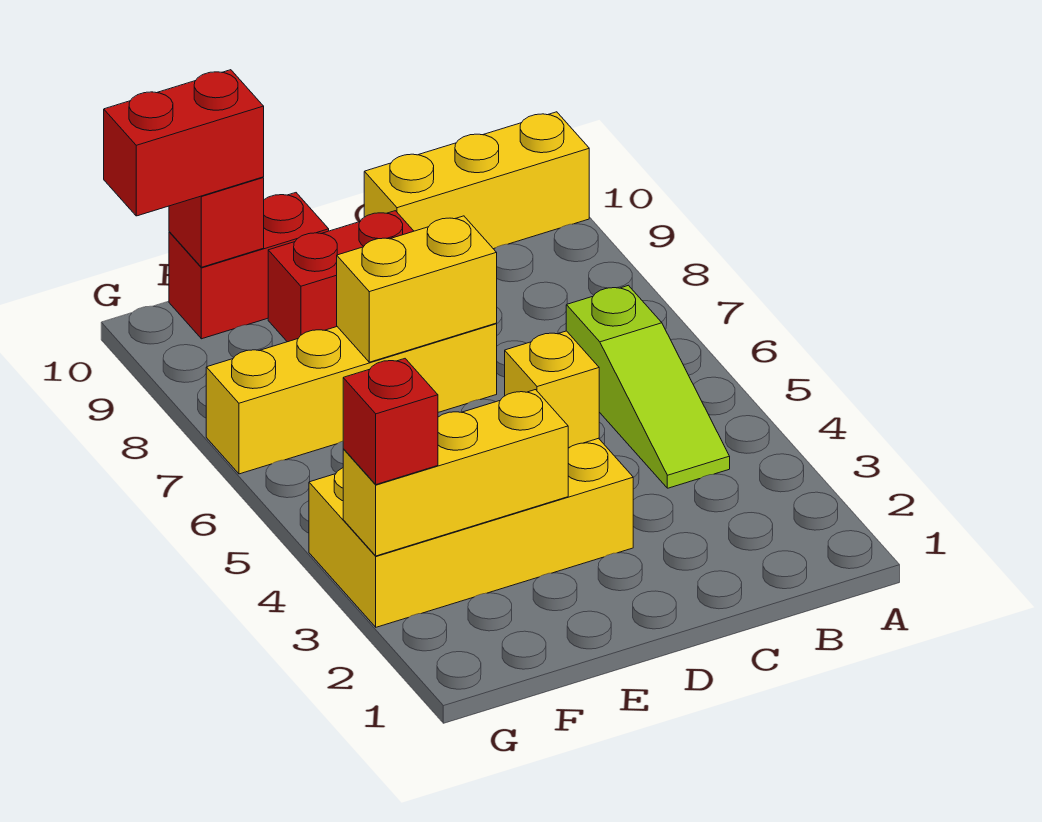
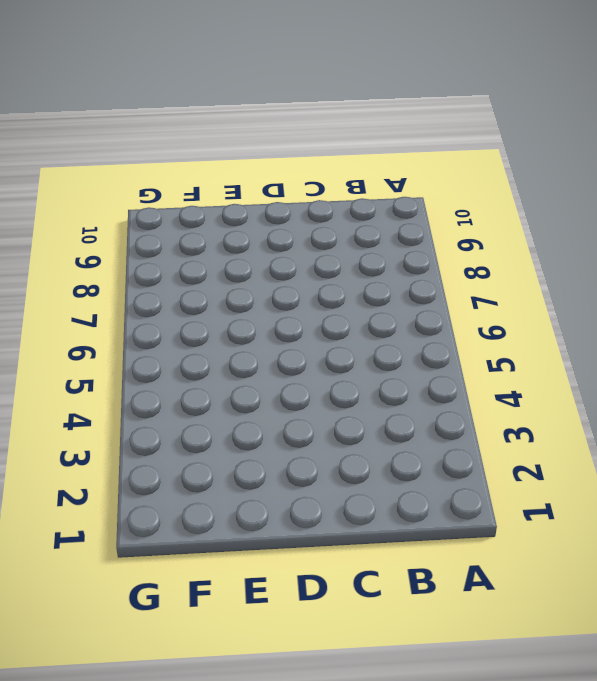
none -> yellow 1x3 brick [364,112,589,249]
none -> lime 1x3 slope [566,285,730,488]
none -> yellow 2x4 brick [309,438,633,627]

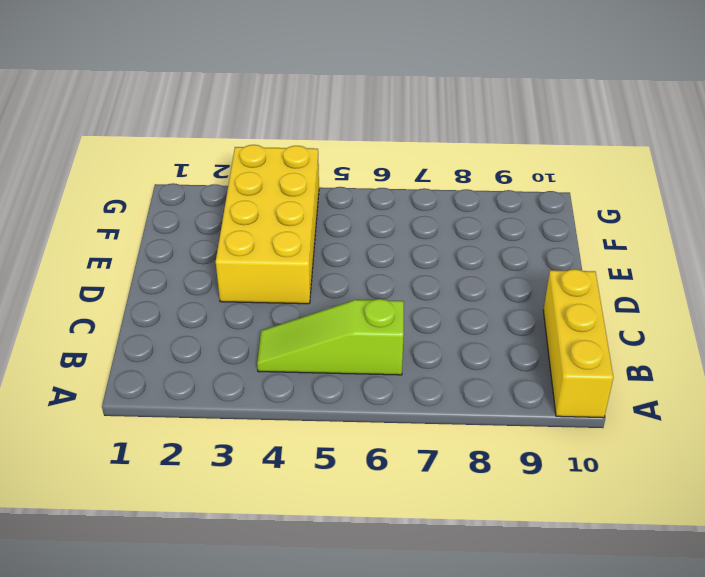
none -> yellow 1x4 brick [206,323,497,474]
none -> red 1x2 brick [268,211,413,342]
none -> red 1x2 brick [169,193,329,339]

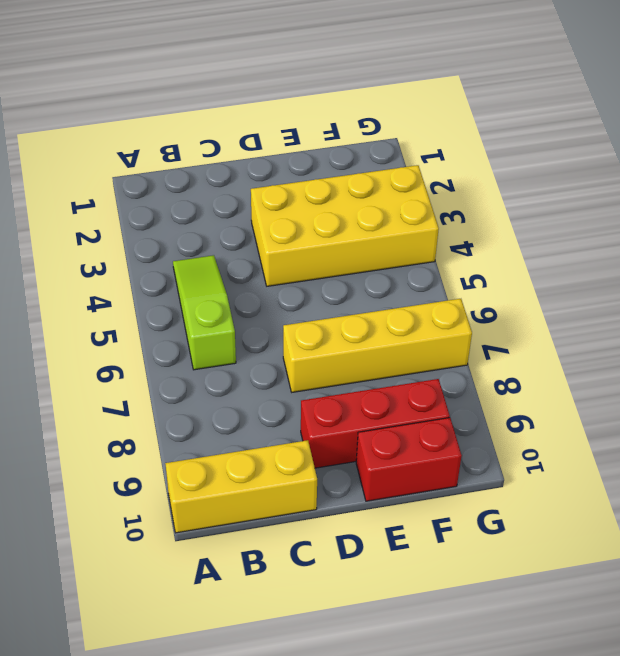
red 1x3 brick [301,379,450,468] -> red 1x2 brick [268,211,413,342]
none -> yellow 1x1 brick [505,331,599,448]
none -> yellow 1x2 brick [337,216,497,362]
none -> yellow 1x3 brick [343,390,568,556]

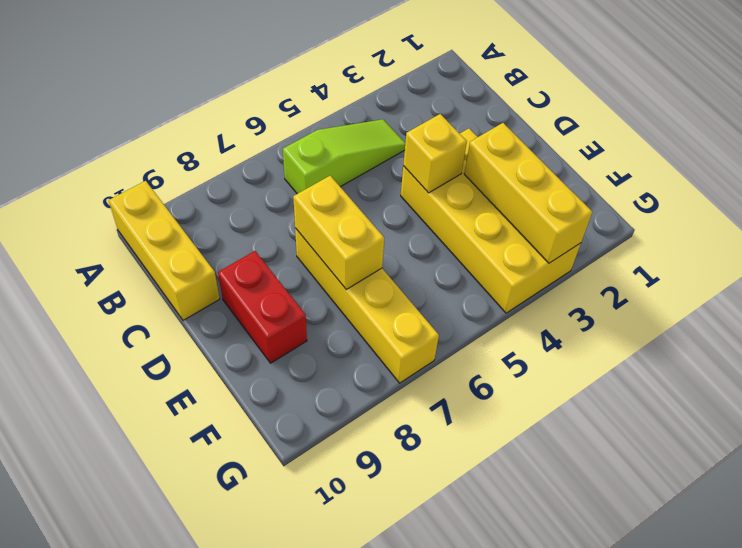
none -> red 1x2 brick [169,193,329,339]
none -> red 1x1 brick [169,177,264,267]
none -> red 1x2 brick [104,70,264,216]

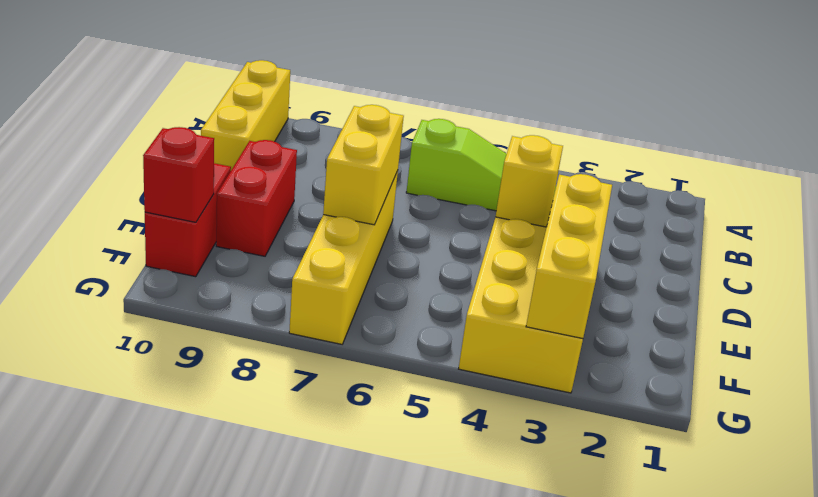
none -> red 1x2 brick [104,70,264,216]
none -> red 1x1 brick [343,359,438,484]

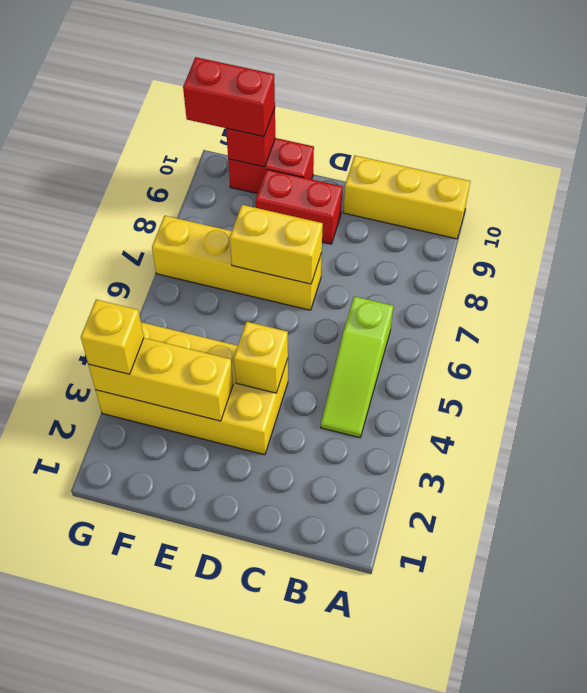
yellow 1x1 brick [81,300,144,374] -> red 1x1 brick [343,359,438,484]

